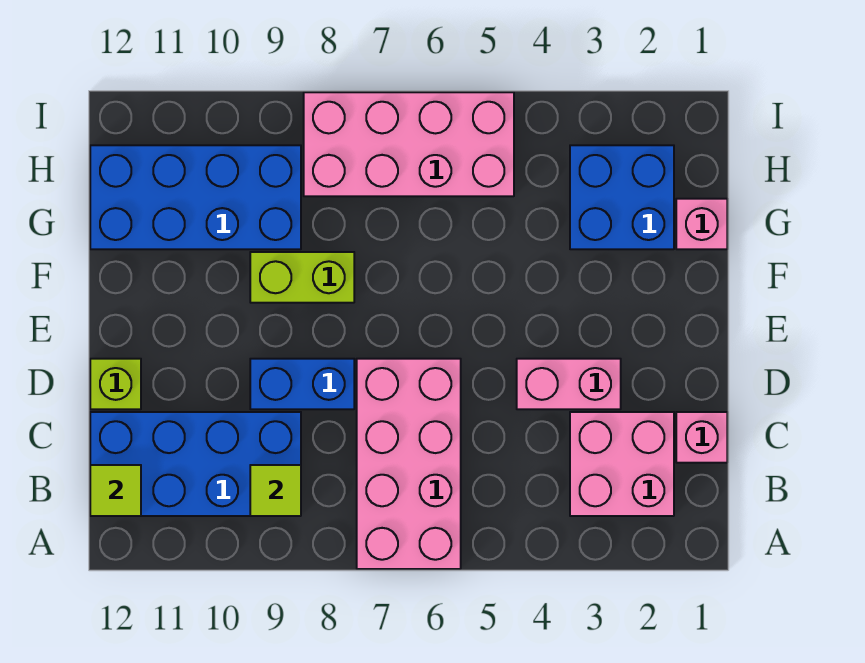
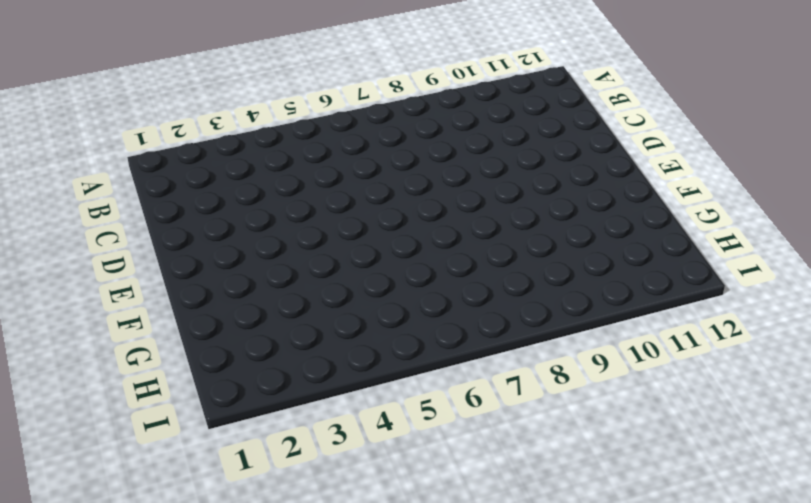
none -> pink 2x4 brick [357,359,461,569]
none -> pink 2x2 brick [570,412,674,516]
none -> blue 2x4 brick [90,412,301,516]

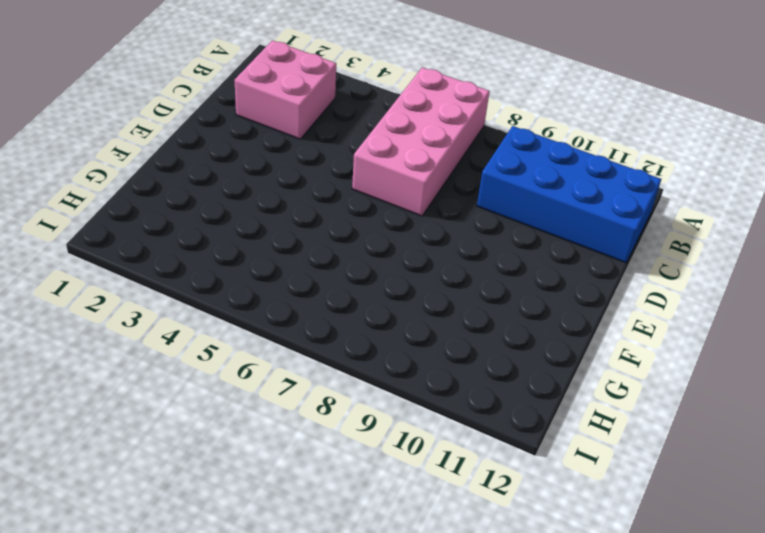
none -> pink 1x1 brick [676,412,727,463]
none -> pink 1x2 brick [517,359,621,409]
none -> blue 1x2 brick [250,359,354,409]

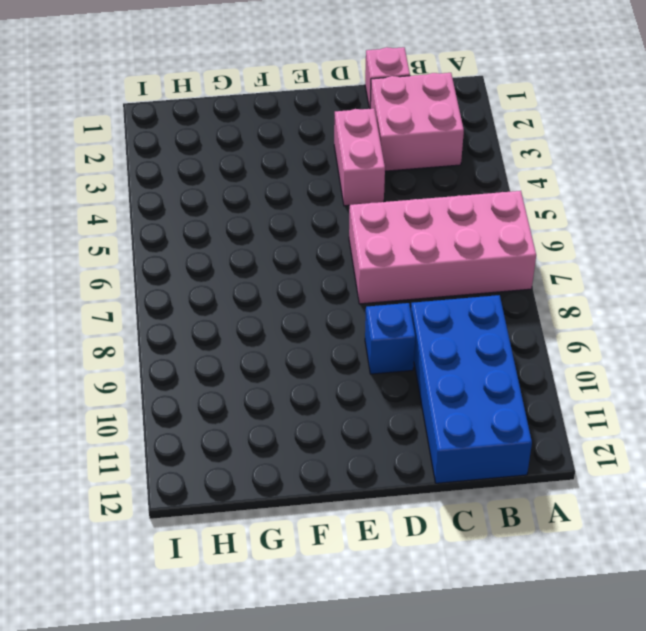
blue 1x1 brick [365,303,415,374] -> blue 1x2 brick [250,359,354,409]
none -> lime 1x1 brick [90,359,141,409]
none -> lime 1x2 brick [250,252,354,303]
none -> pink 1x1 brick [676,199,727,249]

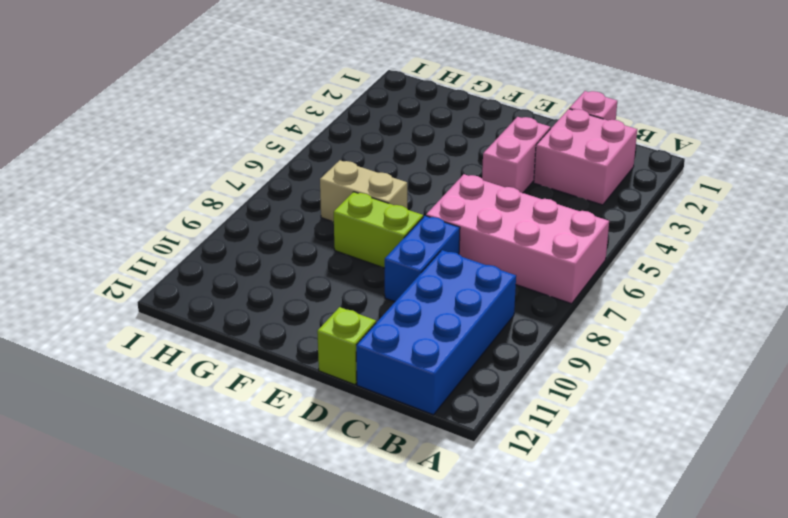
lime 1x2 brick [334,192,423,268] -> lime 1x2 brick turned to [250,252,354,303]
tan 1x2 brick [320,160,407,222] -> none
none -> pink 1x1 brick [676,199,727,249]
none -> blue 2x2 brick [570,145,674,249]
none -> blue 2x4 brick [90,145,301,249]

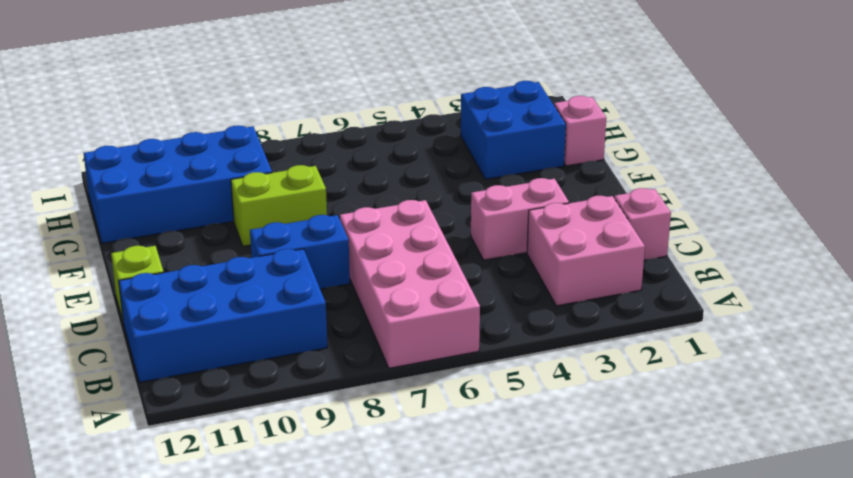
none -> pink 2x4 brick [304,92,514,196]
none -> lime 1x1 tile [250,465,301,516]
none -> lime 1x1 tile [90,465,141,516]

